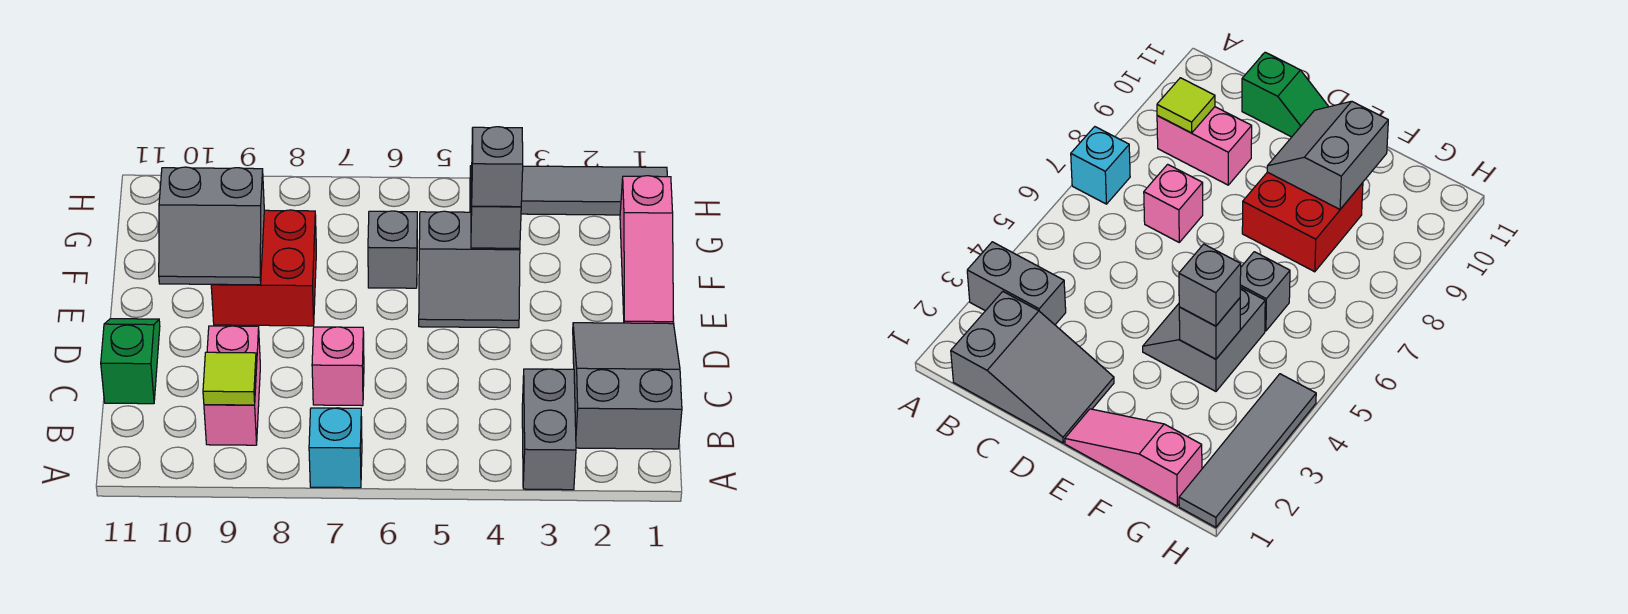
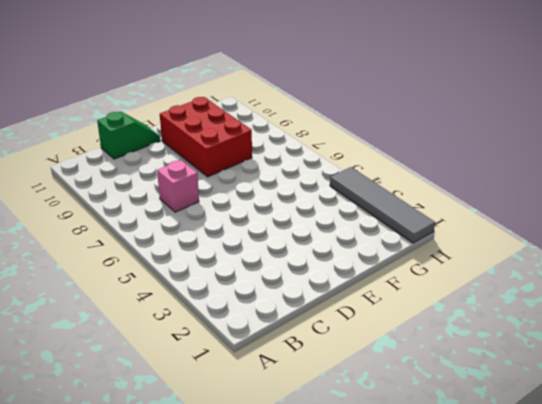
red 2x3 brick [160,97,252,177] -> red 2x2 brick [211,210,316,326]
none -> grey 1x2 brick [522,369,576,490]
none -> cyan 1x1 brick [309,408,362,488]
none -> grey 2x3 slope [573,323,682,449]

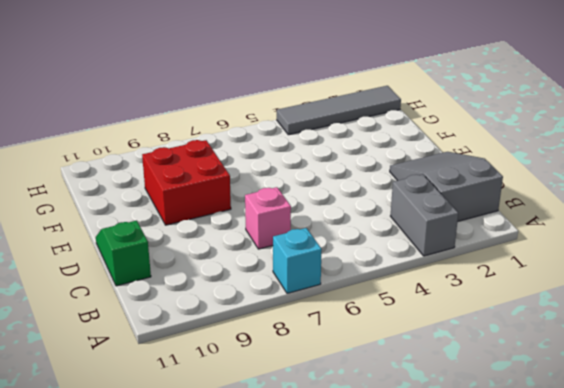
none -> pink 1x2 brick [204,326,260,445]
none -> pink 1x3 slope [620,176,673,324]
none -> grey 2x2 slope [419,211,520,328]

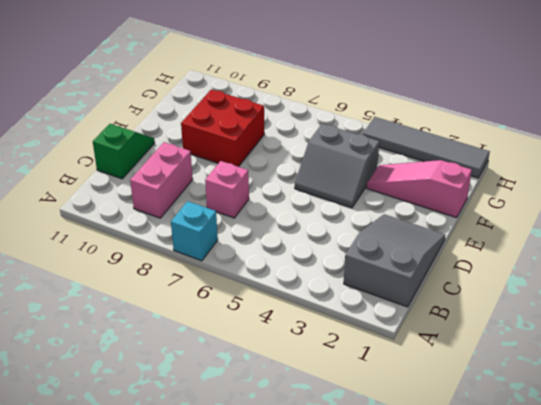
pink 1x3 slope [367,160,472,218] -> pink 1x3 slope turned to [620,176,673,324]
none -> grey 1x2 brick [522,369,576,490]
none -> grey 1x1 brick [368,211,417,288]
none -> lime 1x1 tile [203,352,257,405]

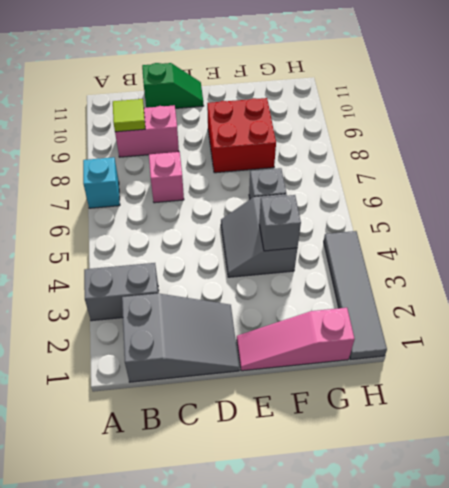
none -> grey 2x2 slope [159,167,264,285]
none -> grey 1x1 brick [472,127,523,207]

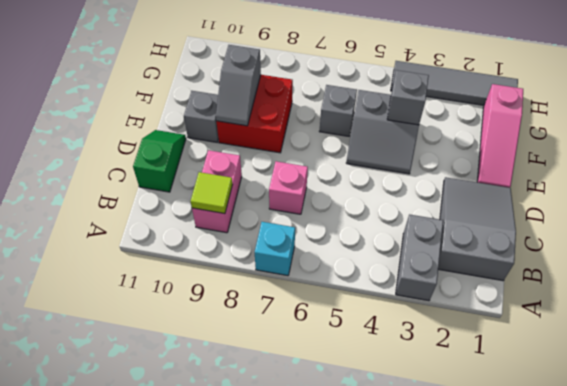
grey 1x2 slope [216,45,261,126] -> grey 2x2 slope [159,167,264,285]
grey 1x1 brick [184,91,219,142] -> grey 1x1 brick moved to [472,127,523,207]

